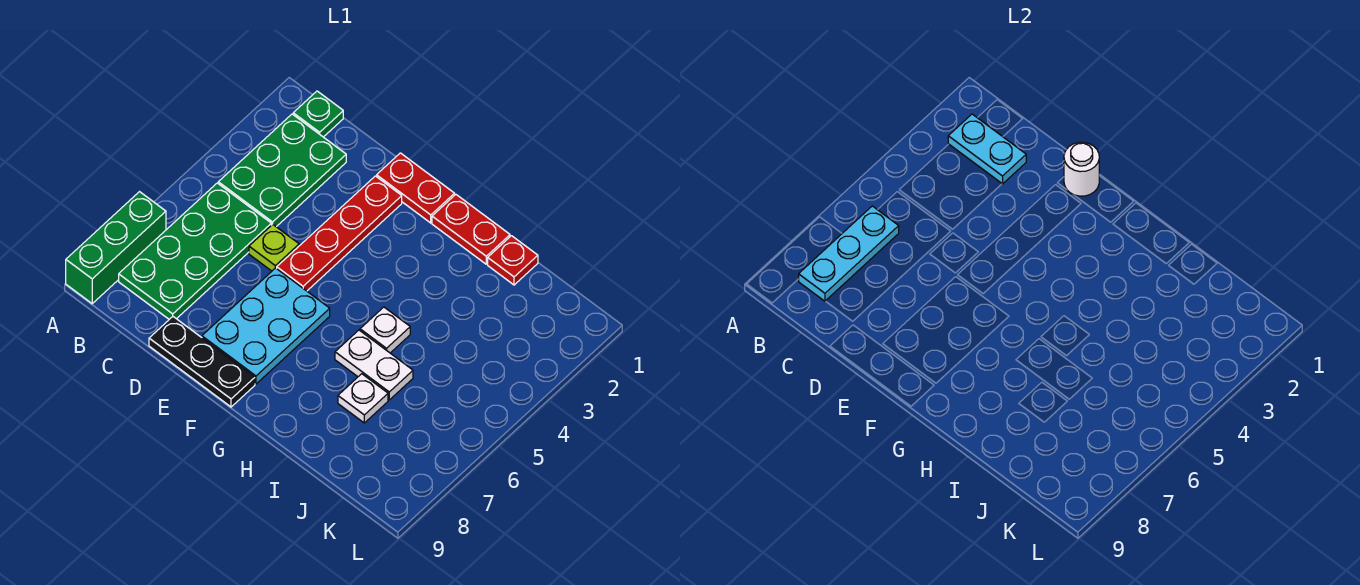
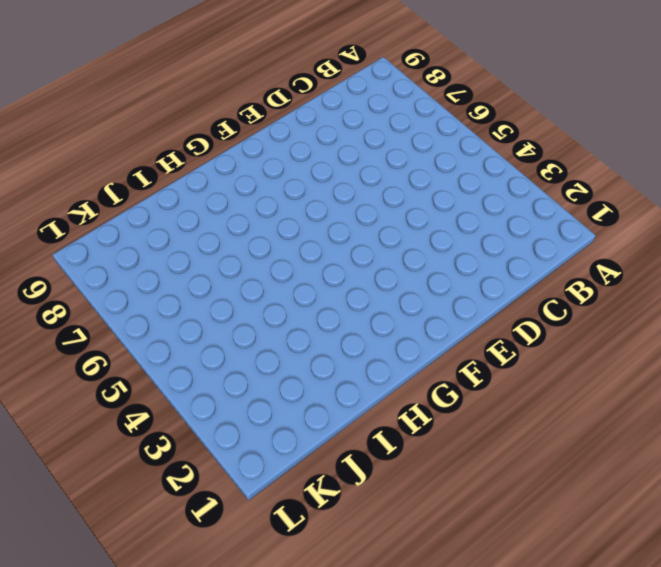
none -> green 1x3 brick [66,192,166,304]
none -> green 1x1 plate [293,91,343,137]
none -> green 2x3 plate [218,114,346,227]

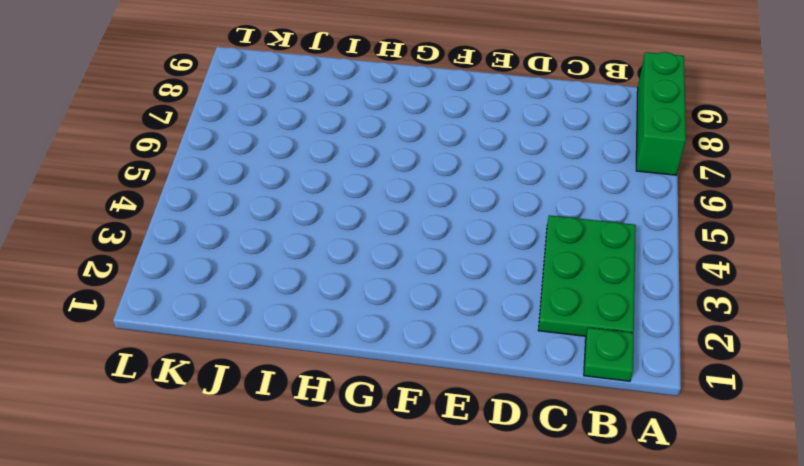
none -> green 2x4 plate [119,183,271,319]
none -> lime 1x1 plate [249,224,299,271]
none -> black 1x3 plate [149,317,255,407]

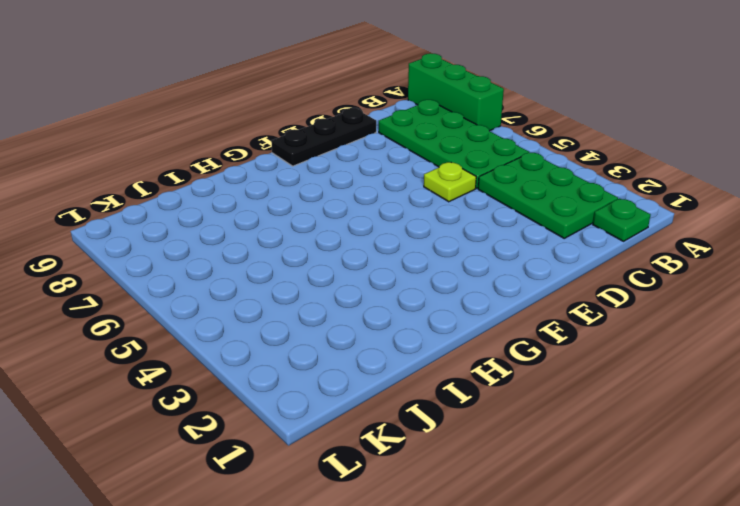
none -> red 1x2 plate [377,153,455,223]
none -> red 1x4 plate [277,176,402,291]
none -> cyan 2x3 plate [202,268,330,384]

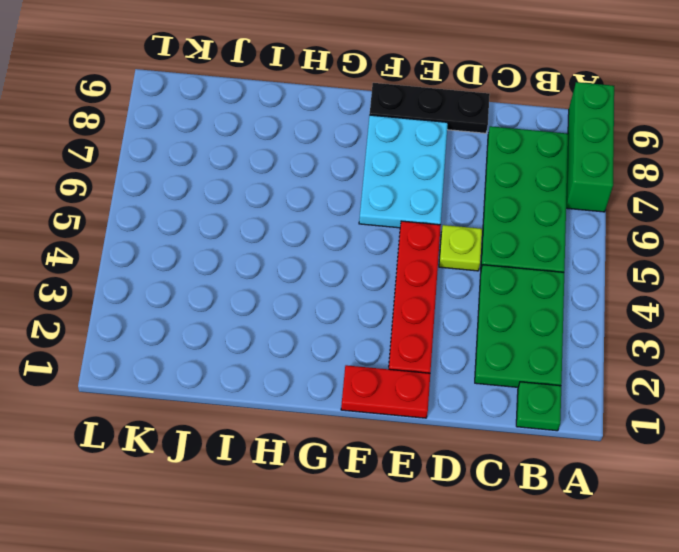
none -> red 1x2 plate [432,195,510,264]
none -> white 1x1 plate [360,307,410,353]
none -> white 1x2 plate [335,330,413,400]

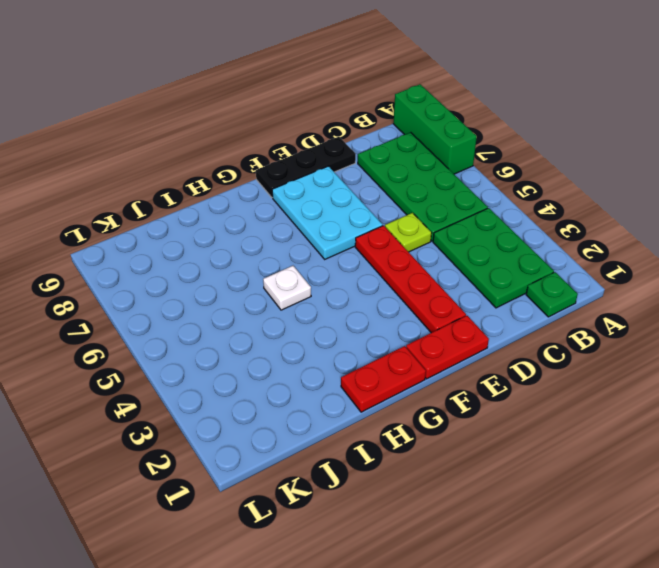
none -> white 1x2 plate [335,330,413,400]
none -> red 1x1 plate [488,236,538,285]
none -> white 1x1 plate [338,374,388,423]

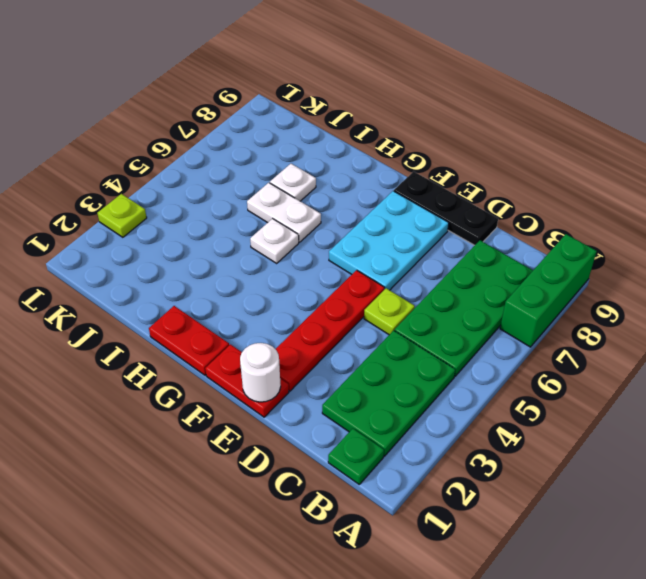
lime 1x1 plate [97,194,147,237] -> none
none -> red 1x1 plate [488,236,538,285]
none -> cyan 1x2 plate [948,114,1026,184]
none -> cyan 1x3 plate [799,206,899,301]

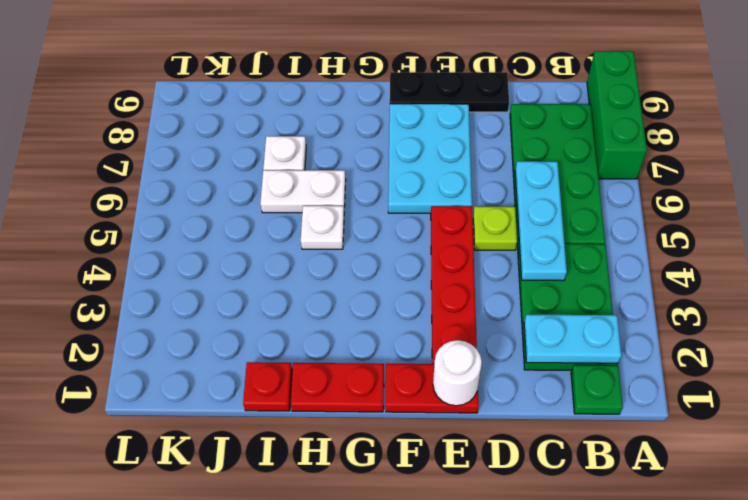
cyan 1x3 plate [515,161,567,281] -> cyan 1x3 plate moved to [799,206,899,301]

